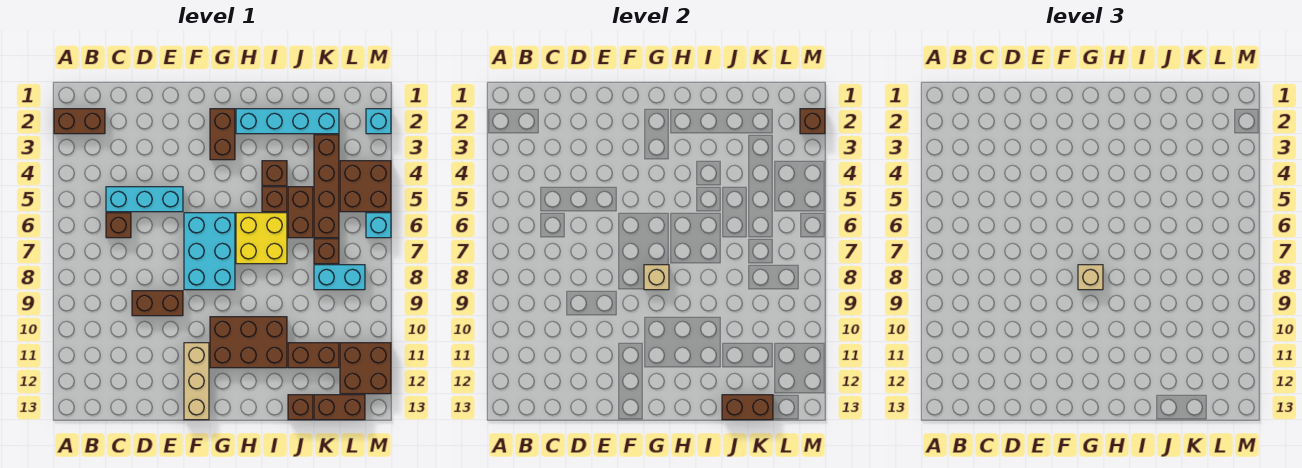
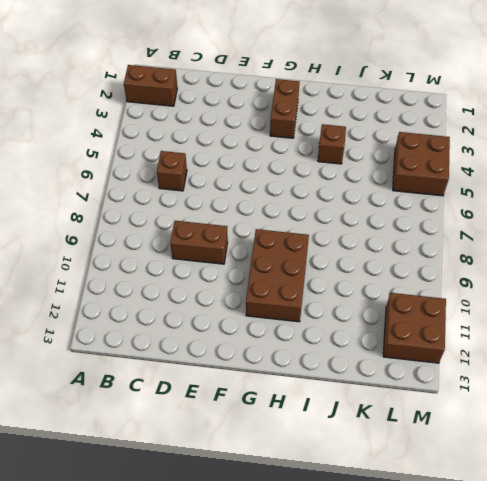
brown 2x3 brick [246,229,309,322] -> brown 2x3 brick turned to [210,317,287,368]
none -> cyan 1x3 brick [106,187,183,212]
none -> cyan 2x3 brick [184,213,235,290]
none -> tan 1x3 brick [184,343,209,420]

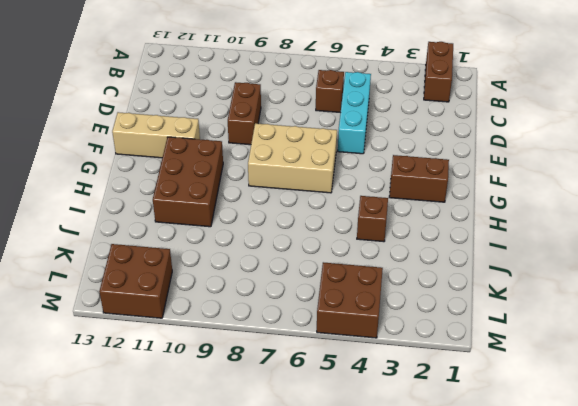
tan 2x3 brick [248,123,337,193] -> cyan 2x3 brick [184,213,235,290]
none -> cyan 1x4 brick [236,109,339,134]
none -> yellow 2x2 brick [236,213,287,264]
none -> brown 1x1 brick [262,187,287,212]

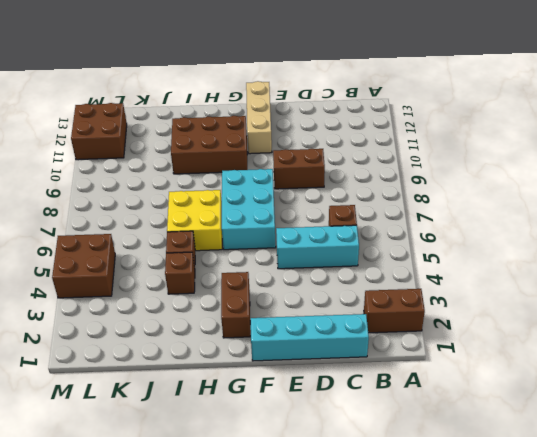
cyan 1x4 brick [251,314,369,361] -> cyan 1x4 brick moved to [236,109,339,134]
none -> brown 1x2 brick [288,187,313,238]
none -> brown 1x2 brick [288,343,339,368]
none -> brown 1x1 brick [288,395,313,420]

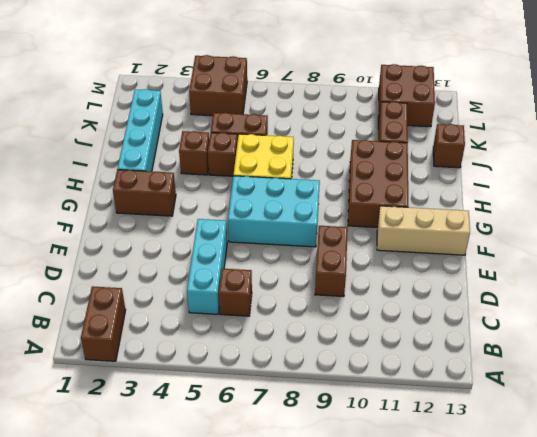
none -> brown 1x4 brick [314,135,339,238]
none -> brown 1x1 brick [314,239,339,264]
none -> cyan 1x2 brick [314,265,365,290]

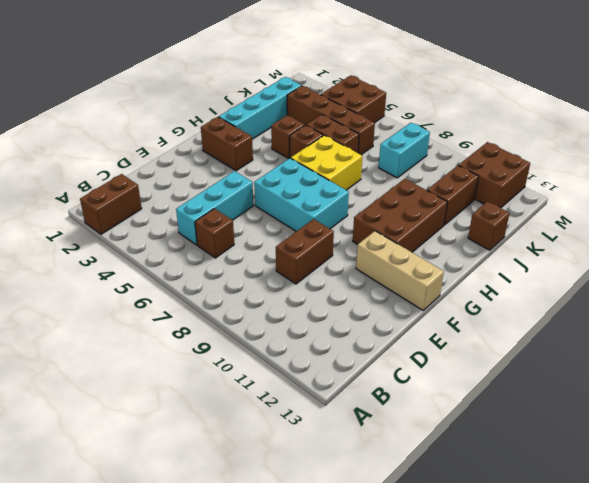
none -> brown 1x1 brick [314,239,339,264]
none -> brown 1x2 brick [314,395,365,420]
none -> cyan 1x1 brick [366,109,391,134]

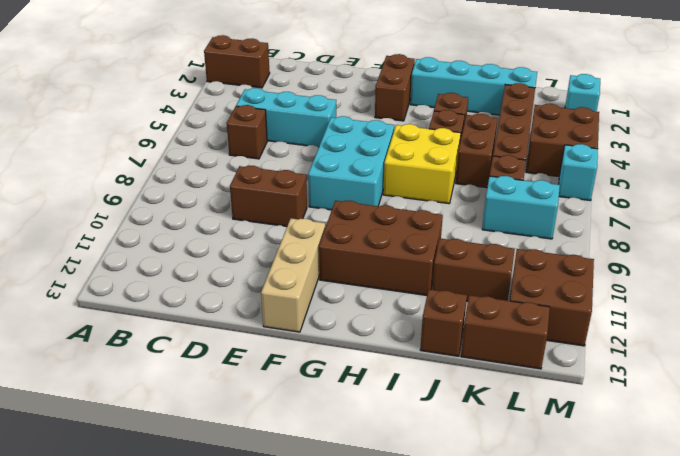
none -> tan 1x1 brick [644,265,669,290]
none -> brown 1x2 brick [722,395,773,420]
none -> brown 1x1 brick [800,109,825,134]

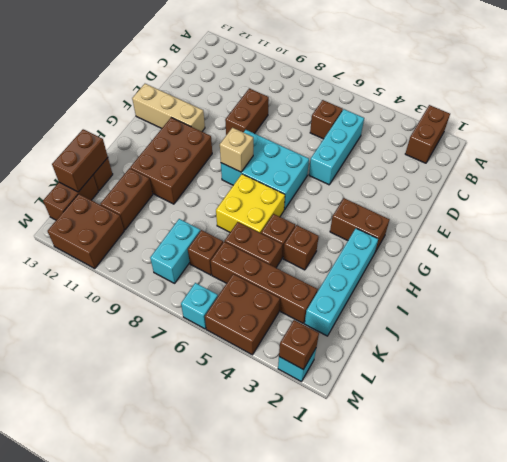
none -> tan 1x1 brick [1078,265,1103,290]

